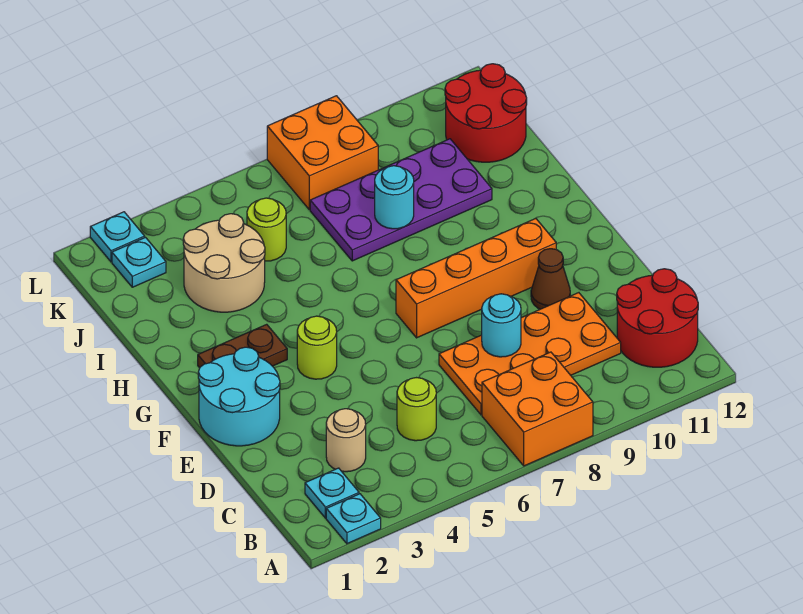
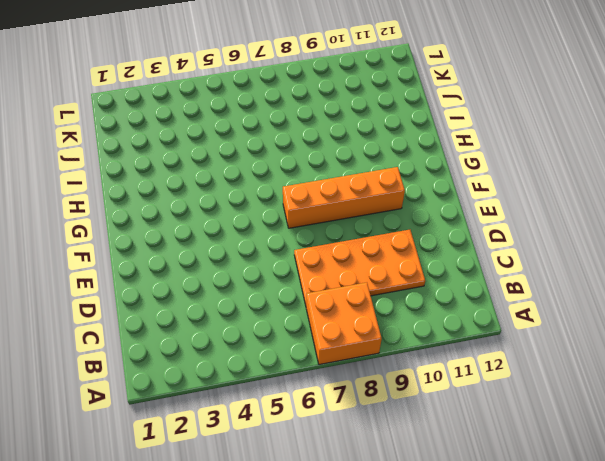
none -> cyan 1x1 plate [326,494,381,544]
none -> cyan 1x1 plate [305,468,359,518]
none -> red 2x2 round brick [617,269,698,367]

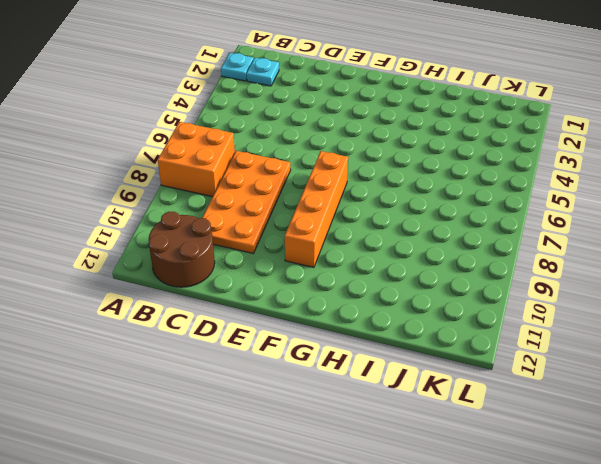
brown 2x2 round brick [149,212,215,287] -> red 2x2 round brick [617,269,698,367]
none -> tan 1x1 round brick [326,409,366,472]
none -> lime 1x1 round brick [397,378,436,441]
none -> cyan 2x2 round brick [198,347,280,446]

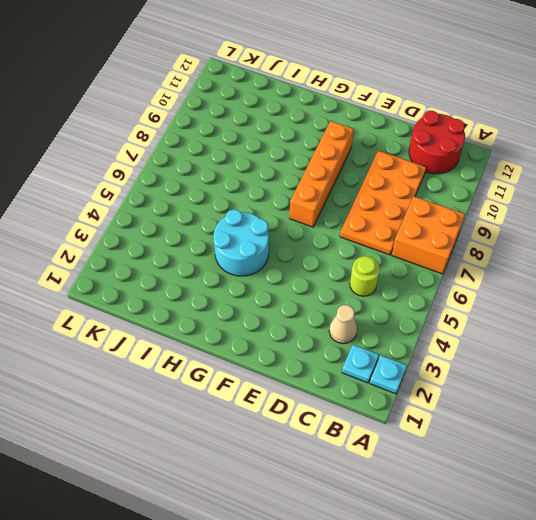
tan 1x1 cone [329,305,357,344] -> tan 1x1 round brick [326,409,366,472]
cyan 2x2 round brick [213,209,269,276] -> cyan 2x2 round brick moved to [198,347,280,446]
none -> brown 1x1 cone [531,249,570,309]
none -> lime 1x1 round brick [297,316,337,379]
none -> brown 1x2 plate [198,324,287,368]

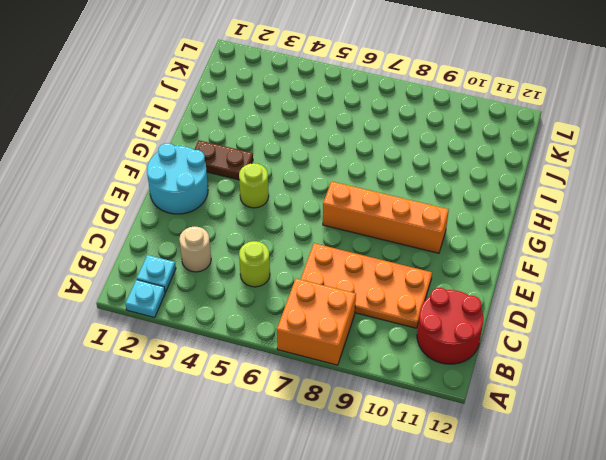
none -> brown 1x1 cone [531,249,570,309]
none -> tan 2x2 round brick [183,214,265,312]
none -> purple 2x4 plate [310,139,492,261]

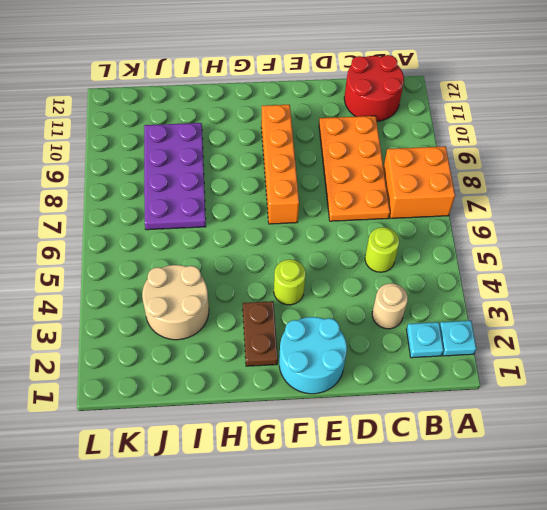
none -> brown 1x1 cone [531,249,570,309]
none -> lime 1x1 round brick [247,198,286,261]
none -> red 2x2 round brick [445,64,527,162]

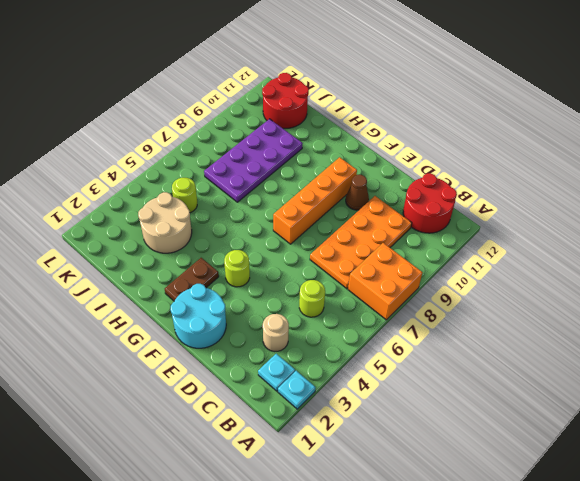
none -> cyan 1x1 plate [112,237,166,287]
none -> orange 2x2 brick [267,96,378,210]
none -> cyan 1x1 plate [90,212,145,262]

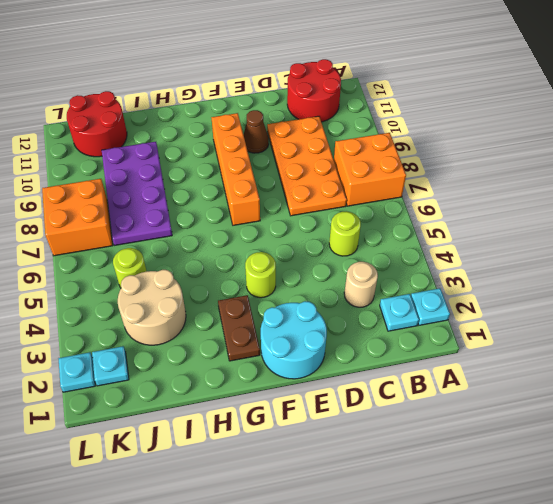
none -> cyan 1x1 round brick [482,294,521,357]
none -> cyan 1x1 round brick [375,166,414,229]

